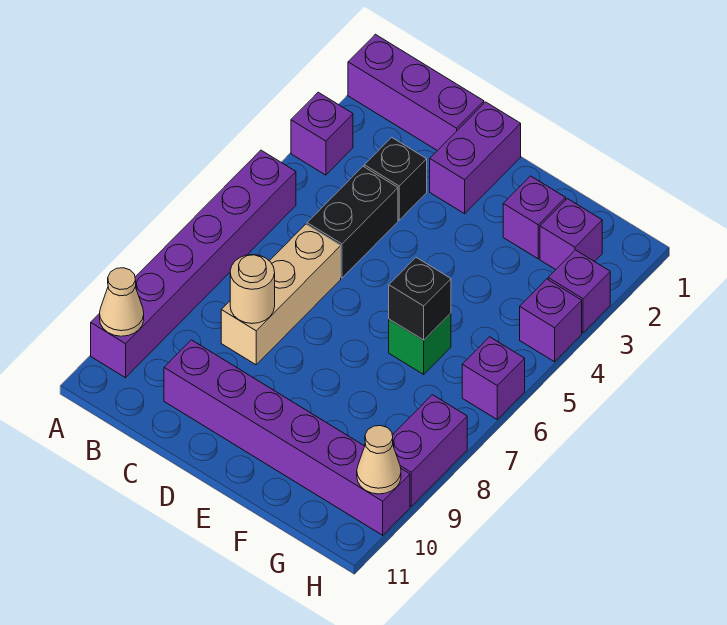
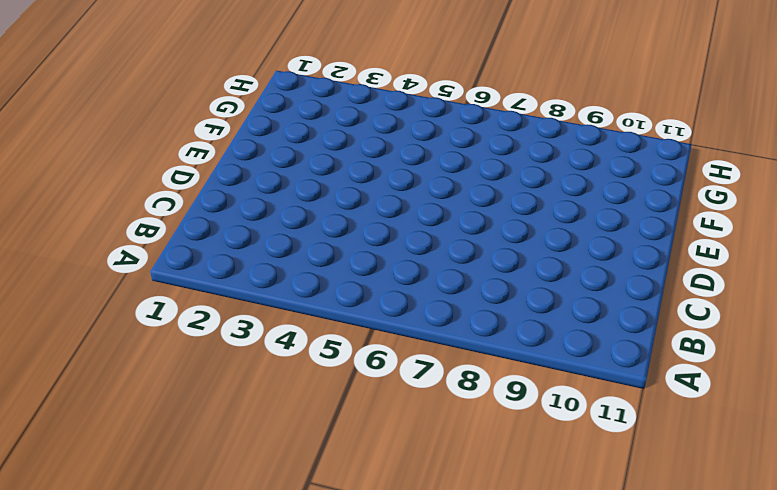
none -> purple 1x3 brick [348,34,484,151]
none -> purple 1x1 brick [291,92,353,175]
none -> purple 1x6 brick [91,150,296,378]

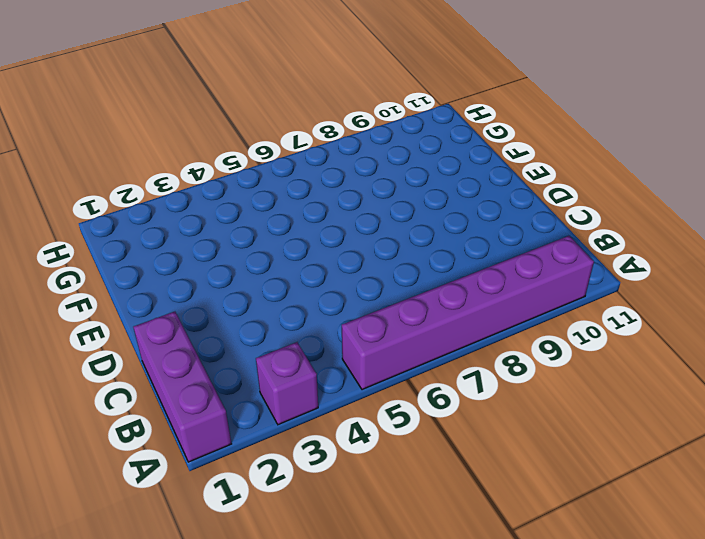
none -> black 1x1 brick [364,137,427,220]
none -> black 1x2 brick [307,166,398,278]
none -> tan 1x3 brick [221,224,341,365]

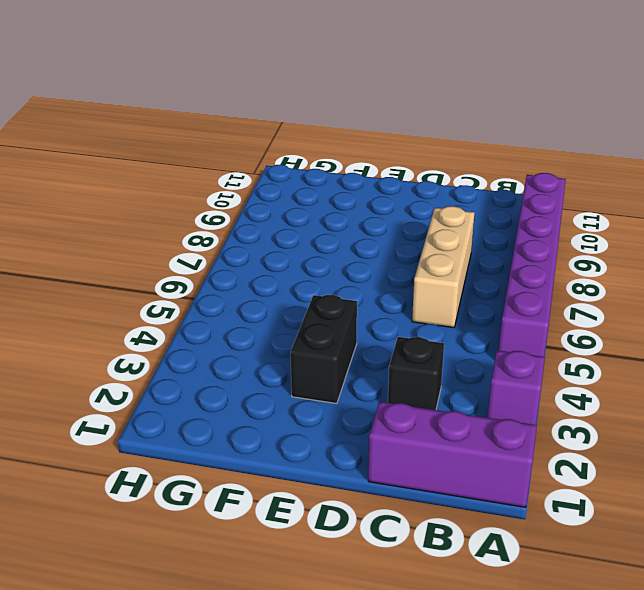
black 1x2 brick [290,295,357,404] -> black 1x2 brick moved to [307,166,398,278]
none -> purple 1x6 brick [164,340,410,535]
none -> purple 1x2 brick [430,102,521,214]
none -> purple 1x1 brick [503,176,566,259]

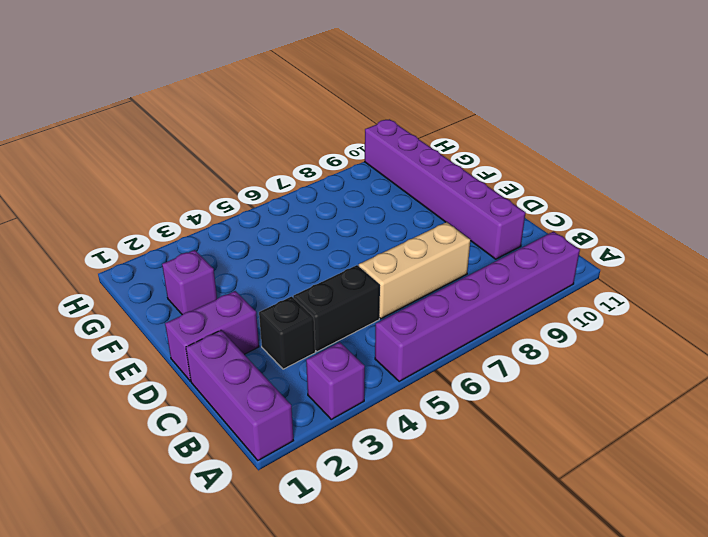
none -> green 1x1 brick [389,313,451,374]
none -> purple 1x1 brick [540,199,602,270]
none -> purple 1x1 brick [548,250,610,333]

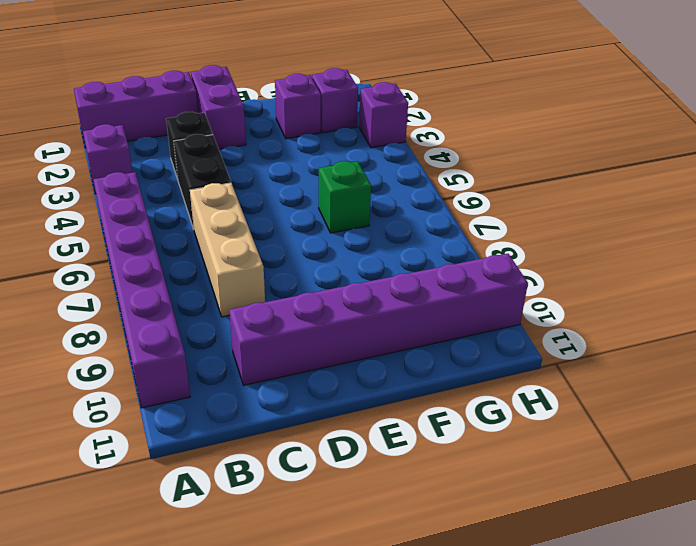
none -> purple 1x1 brick [520,279,582,362]
none -> purple 1x1 brick [462,337,525,419]
none -> purple 1x2 brick [392,395,467,506]

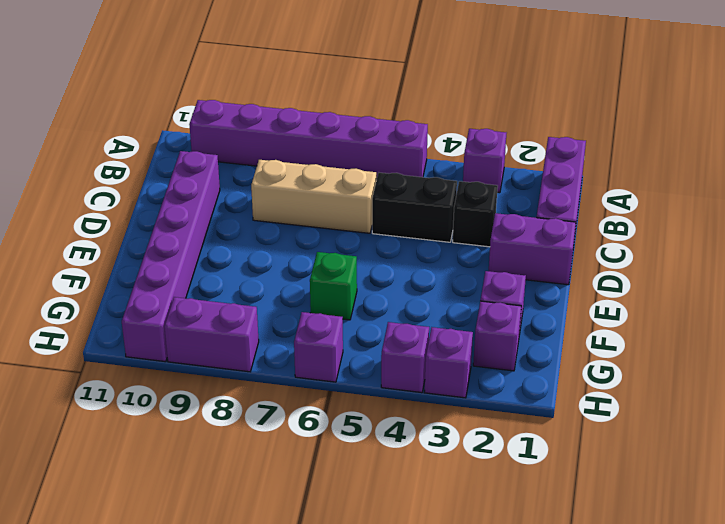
none -> tan 1x1 cone [100,268,144,336]
none -> tan 1x1 round brick [230,255,275,324]
none -> black 1x1 brick [389,257,451,340]

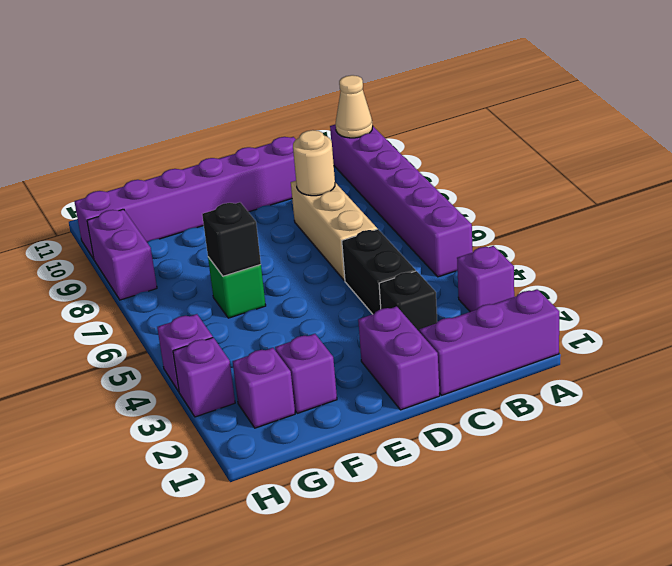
none -> purple 1x1 brick [462,337,525,419]
none -> tan 1x1 cone [357,426,401,494]

